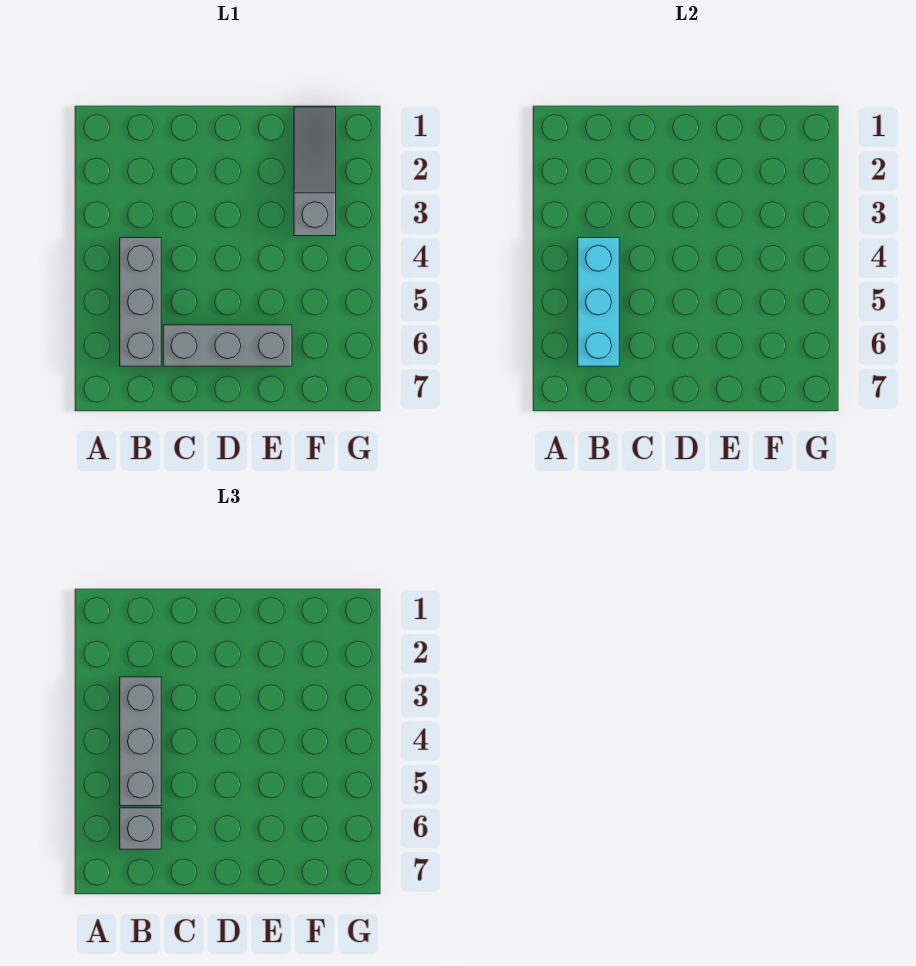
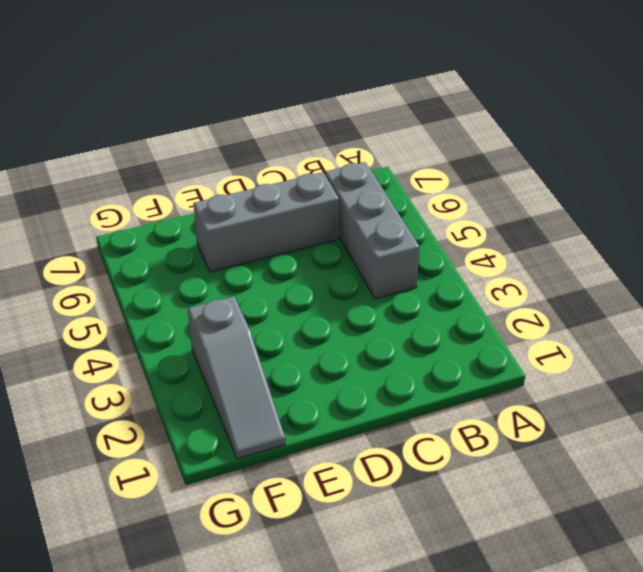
none -> cyan 1x3 brick [578,238,619,366]
none -> grey 1x3 brick [120,677,161,806]

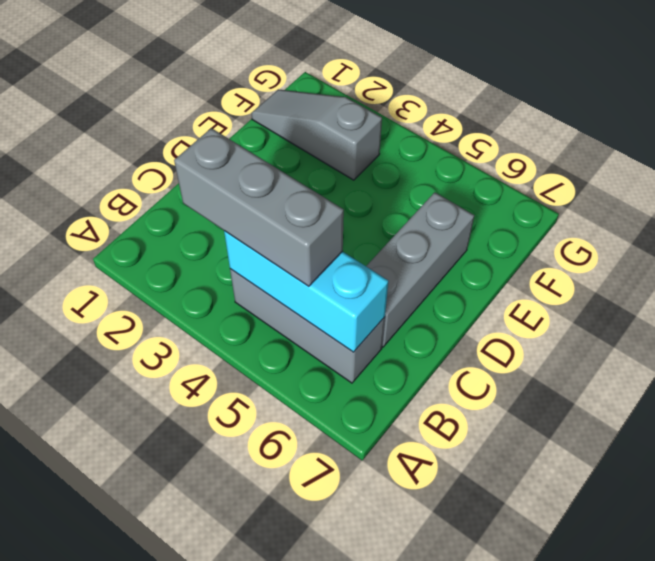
none -> grey 1x1 brick [120,808,161,849]

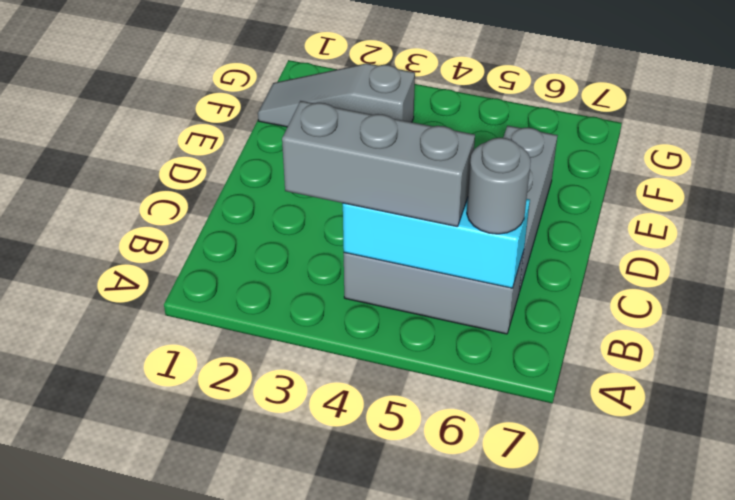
grey 1x1 round brick [467,138,531,234] -> grey 1x1 brick [120,808,161,849]

